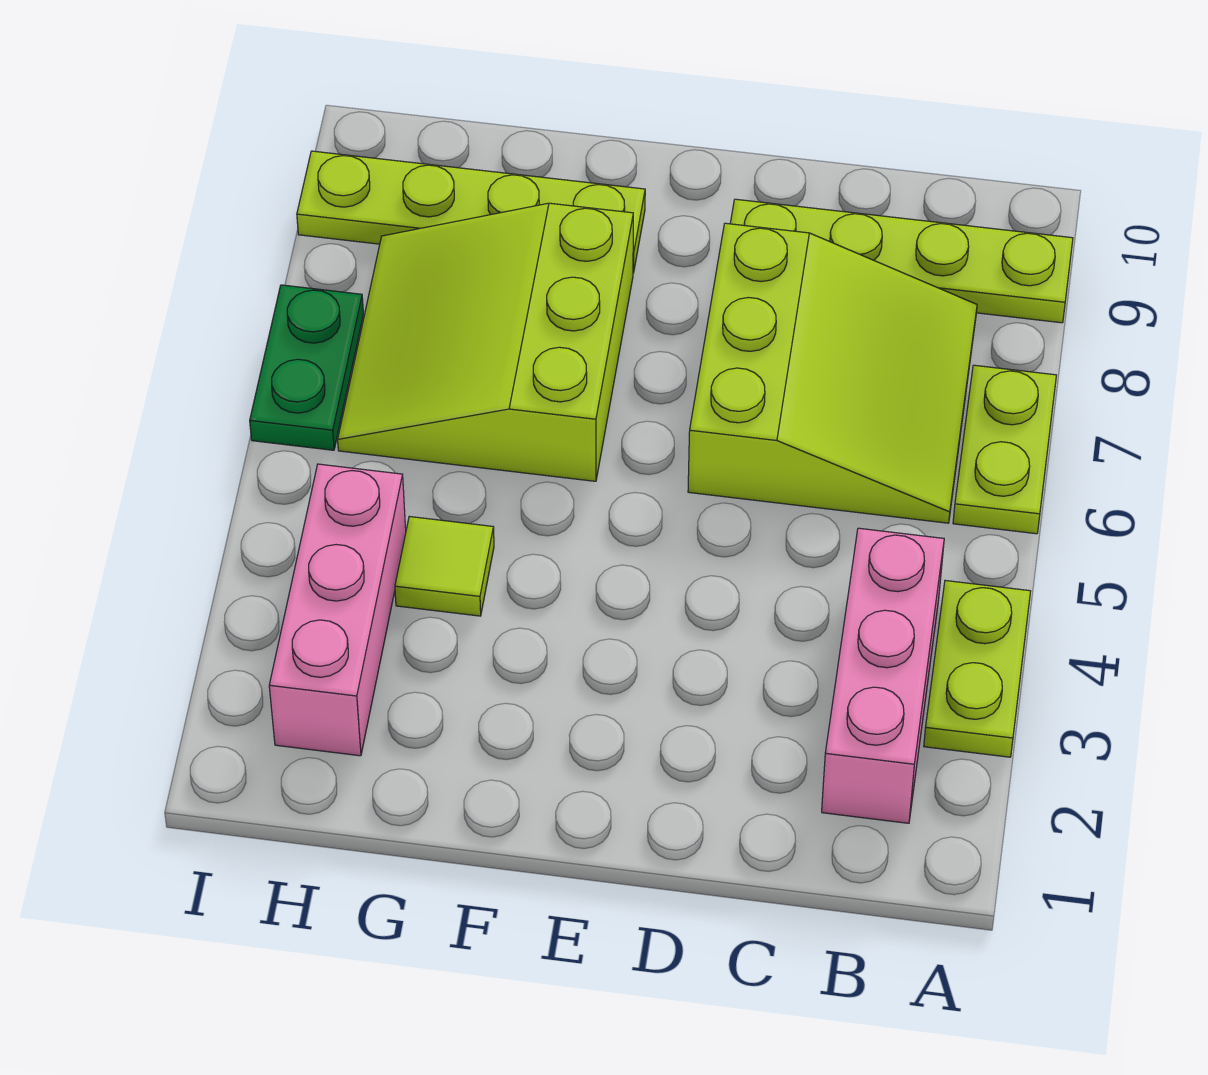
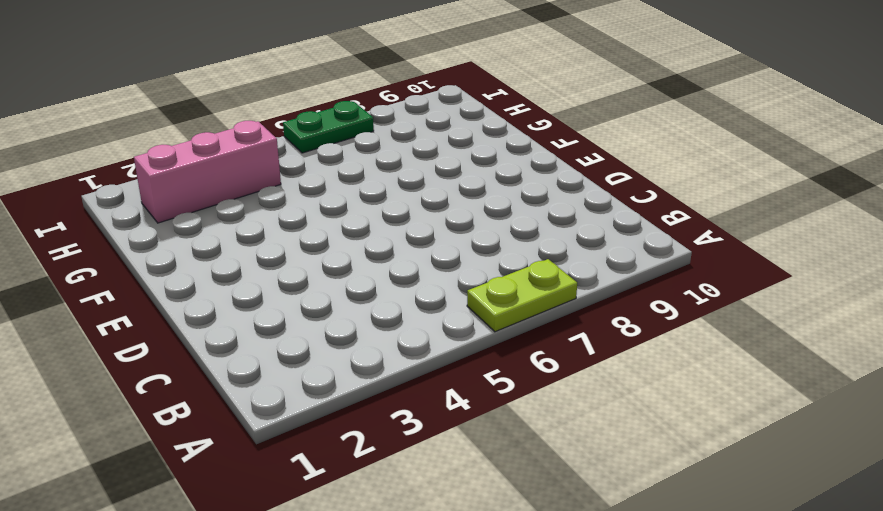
none -> lime 1x2 plate [924,581,1031,757]
none -> lime 1x4 plate [730,199,1073,323]

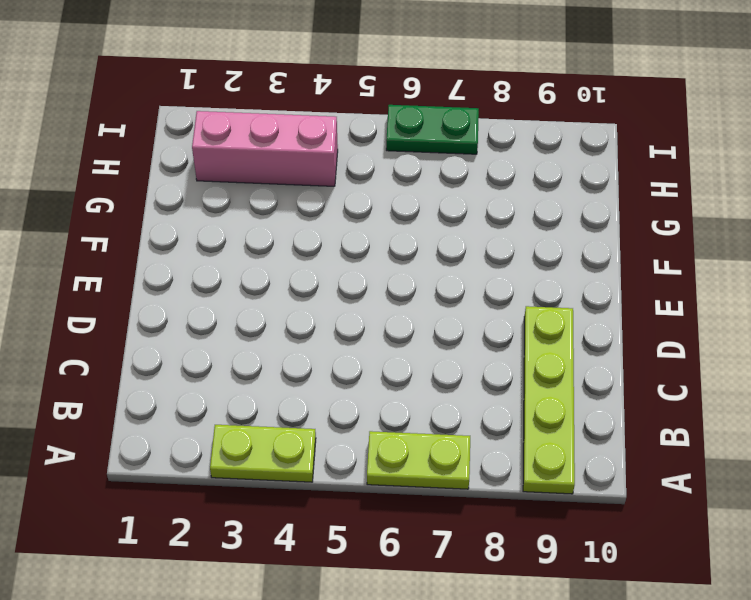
none -> pink 1x3 brick [822,528,944,823]
none -> lime 3x3 slope [688,223,977,523]

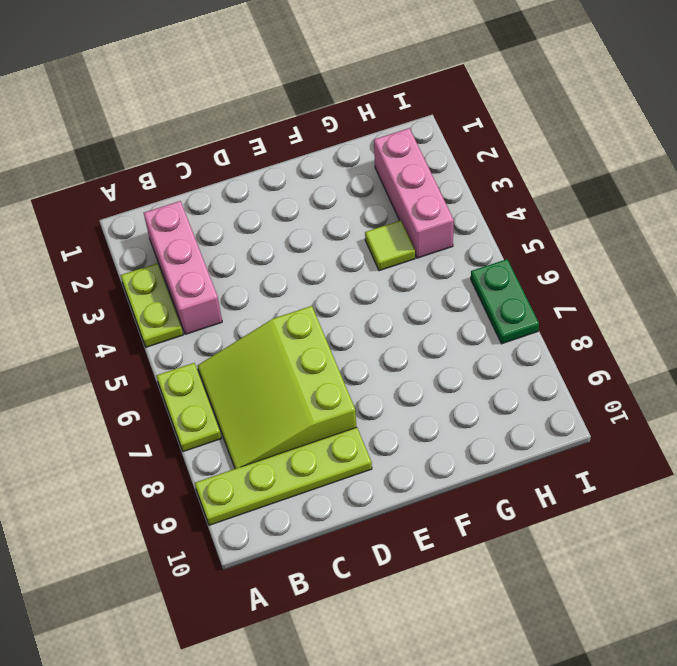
none -> lime 3x3 slope [338,203,633,481]
none -> lime 1x4 plate [297,151,645,273]

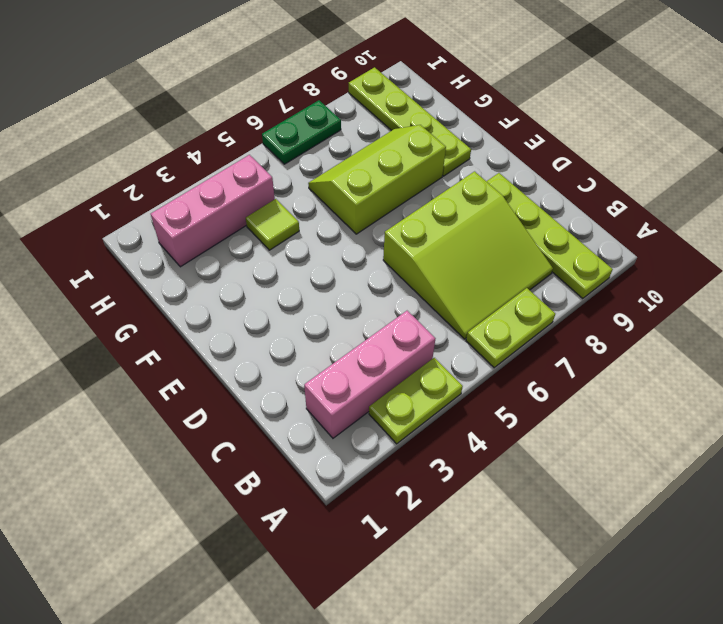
lime 2x3 slope [308,125,446,234] -> lime 3x3 slope [338,203,633,481]

